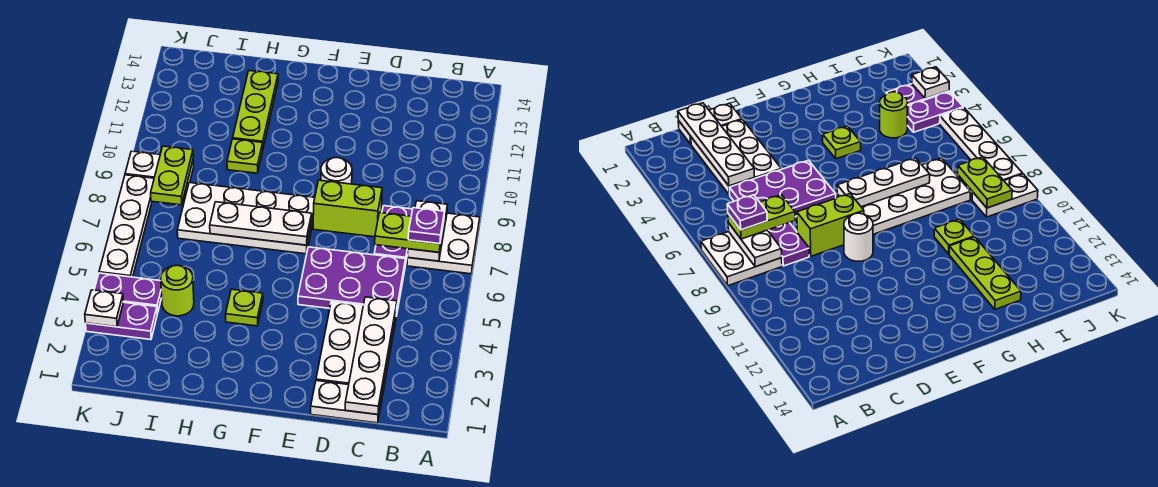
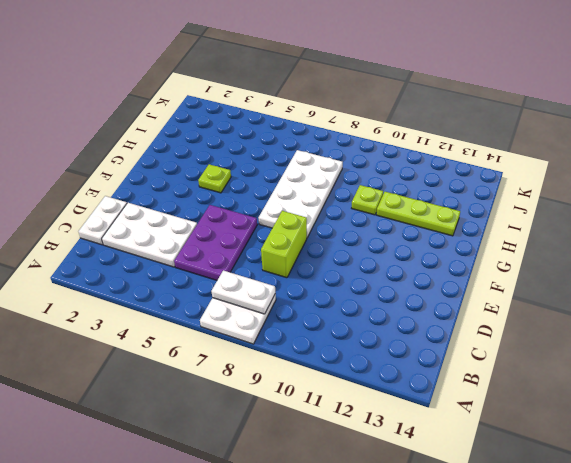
none -> purple 1x2 plate [374,206,413,265]
none -> white 1x1 round brick [321,158,352,184]
none -> lime 1x1 round brick [161,265,194,316]

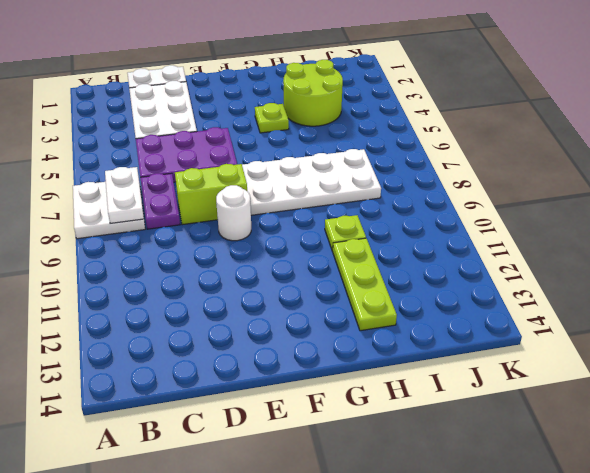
lime 2x2 round brick [283,60,343,126] -> lime 1x1 round brick [161,265,194,316]
none -> purple 1x2 plate [86,303,157,340]
none -> purple 1x2 plate [94,273,162,313]
none -> white 1x2 plate [125,151,194,189]

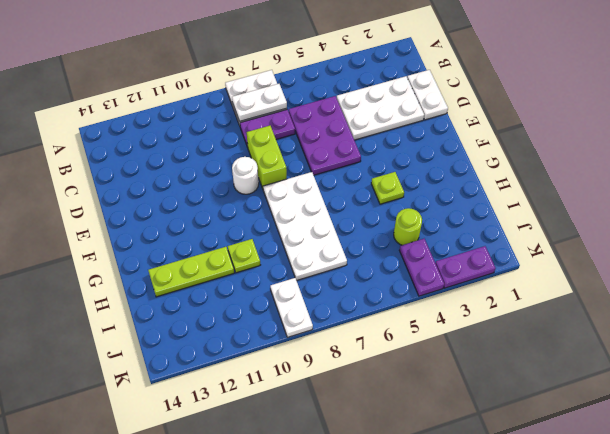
purple 1x2 plate [435,246,495,288] -> purple 1x2 plate turned to [86,303,157,340]
none -> white 1x4 plate [99,175,154,277]
none -> white 1x4 plate [345,297,397,414]
none -> white 1x3 plate [210,202,312,245]

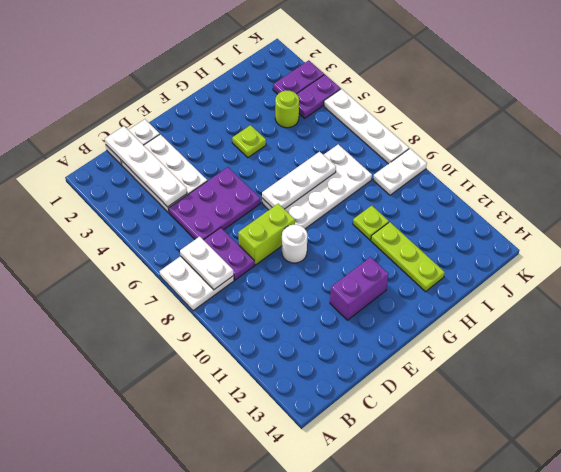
purple 1x2 brick [330,257,388,320] -> none
none -> lime 1x2 plate [151,146,193,205]
none -> white 1x1 plate [85,290,124,327]
none -> lime 1x2 plate [375,213,444,252]

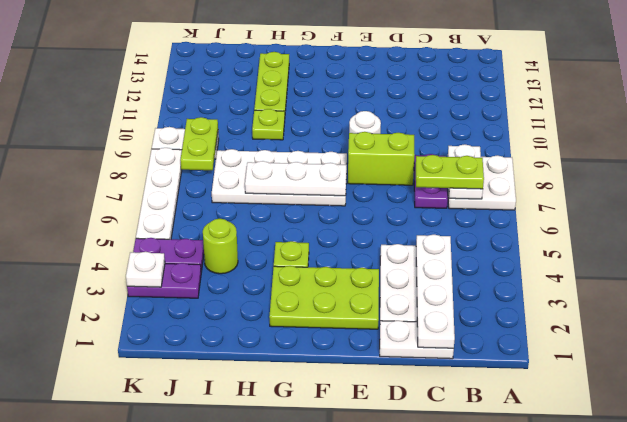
lime 2x3 plate [269,266,379,329] -> none
none -> purple 2x3 plate [298,247,406,316]
none -> purple 1x1 plate [408,208,444,244]

